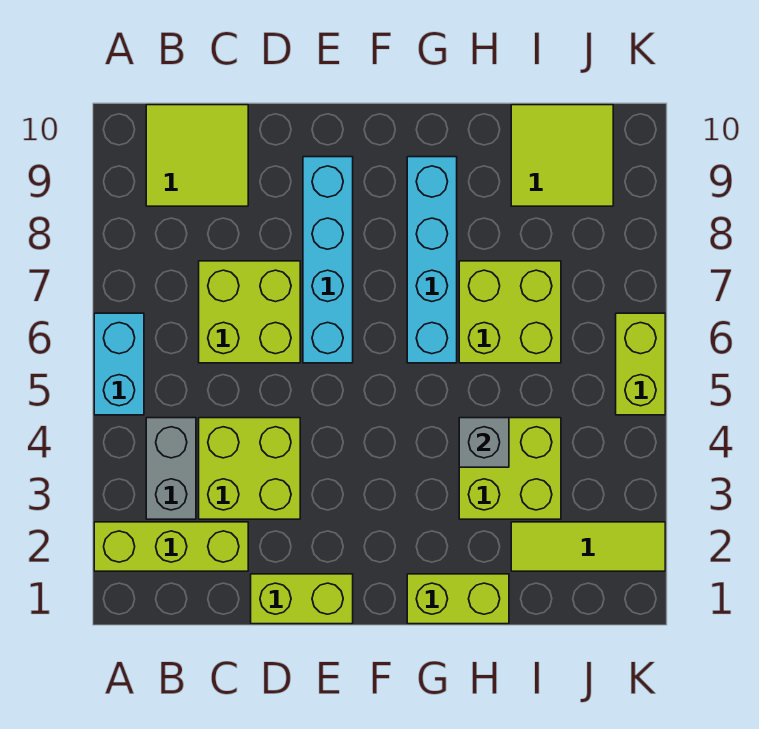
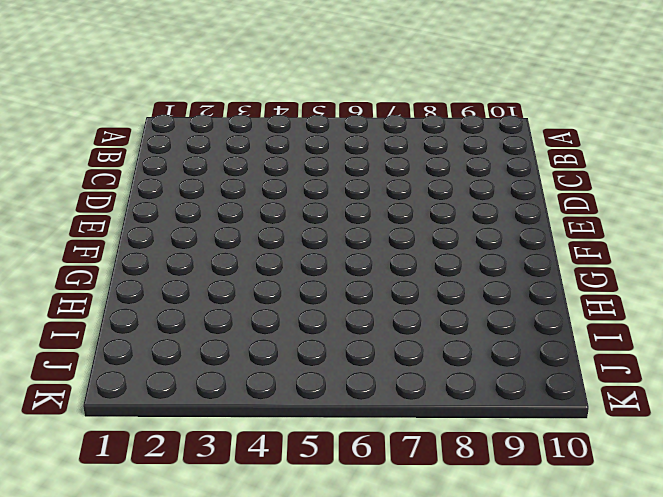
none -> lime 1x3 brick [94,522,248,571]
none -> cyan 1x2 brick [94,313,144,415]
none -> grey 1x2 brick [146,418,196,519]

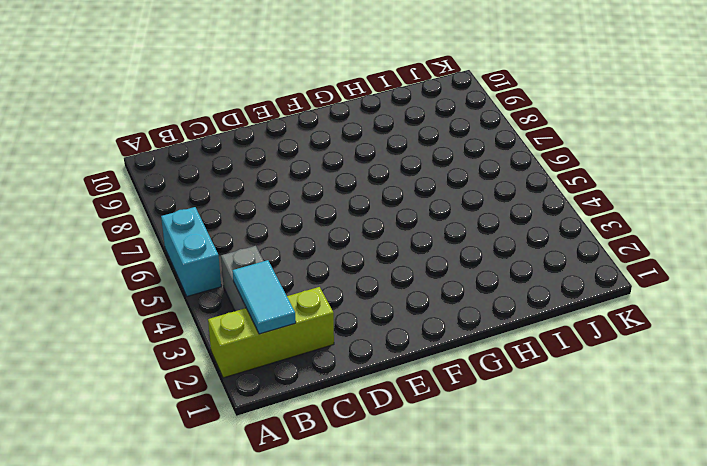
cyan 1x2 tile [232,260,296,334] -> none
none -> lime 2x2 tile [146,105,248,206]
none -> lime 2x2 brick [199,418,300,519]
none -> lime 2x2 brick [199,261,300,363]

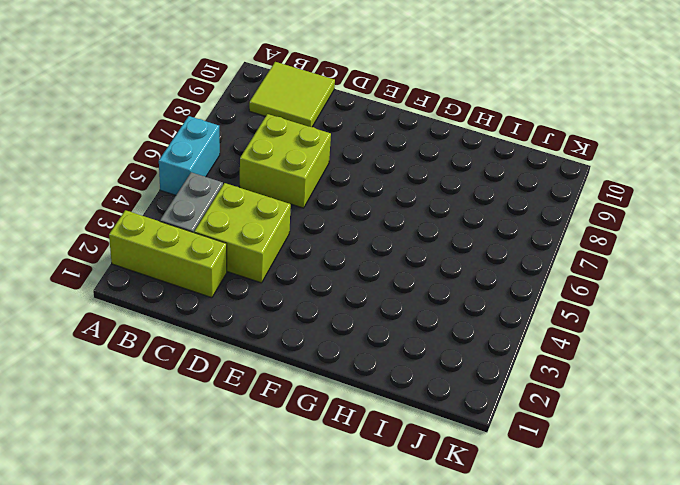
none -> lime 1x2 brick [251,574,353,624]
none -> cyan 1x4 brick [303,157,353,363]
none -> lime 1x2 brick [407,574,509,624]

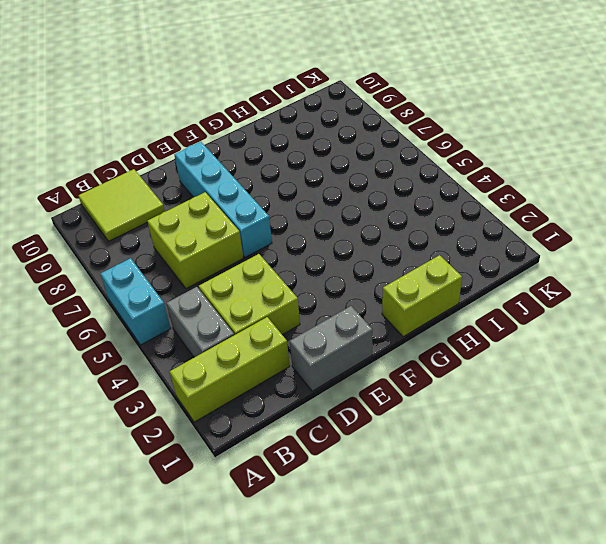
grey 1x2 brick [290,306,372,391] -> lime 1x2 brick [251,574,353,624]
none -> cyan 1x4 brick [407,157,457,363]
none -> lime 2x2 brick [459,418,561,519]
none -> lime 2x2 brick [459,261,561,363]

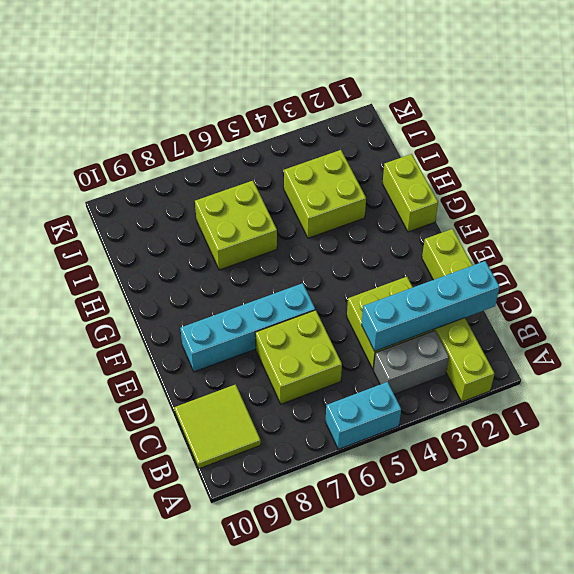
cyan 1x4 brick [362,261,500,351] -> cyan 1x4 brick moved to [407,157,457,363]
none -> lime 1x3 tile [511,522,665,571]
none -> lime 2x2 tile [511,105,613,206]
none -> lime 1x2 brick [616,313,665,415]

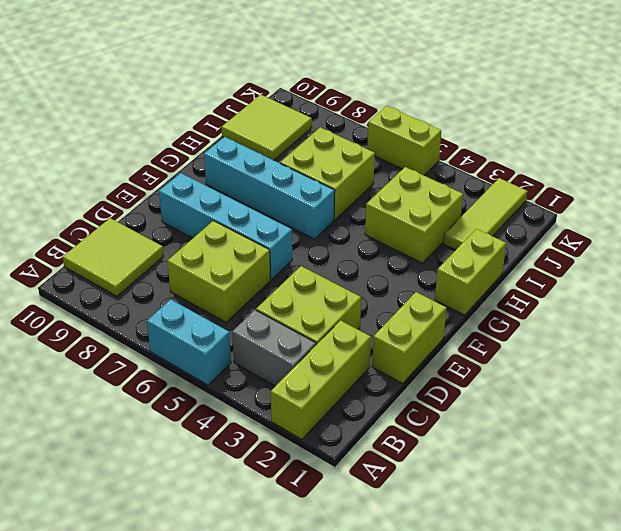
none -> grey 1x1 brick [459,418,509,467]

